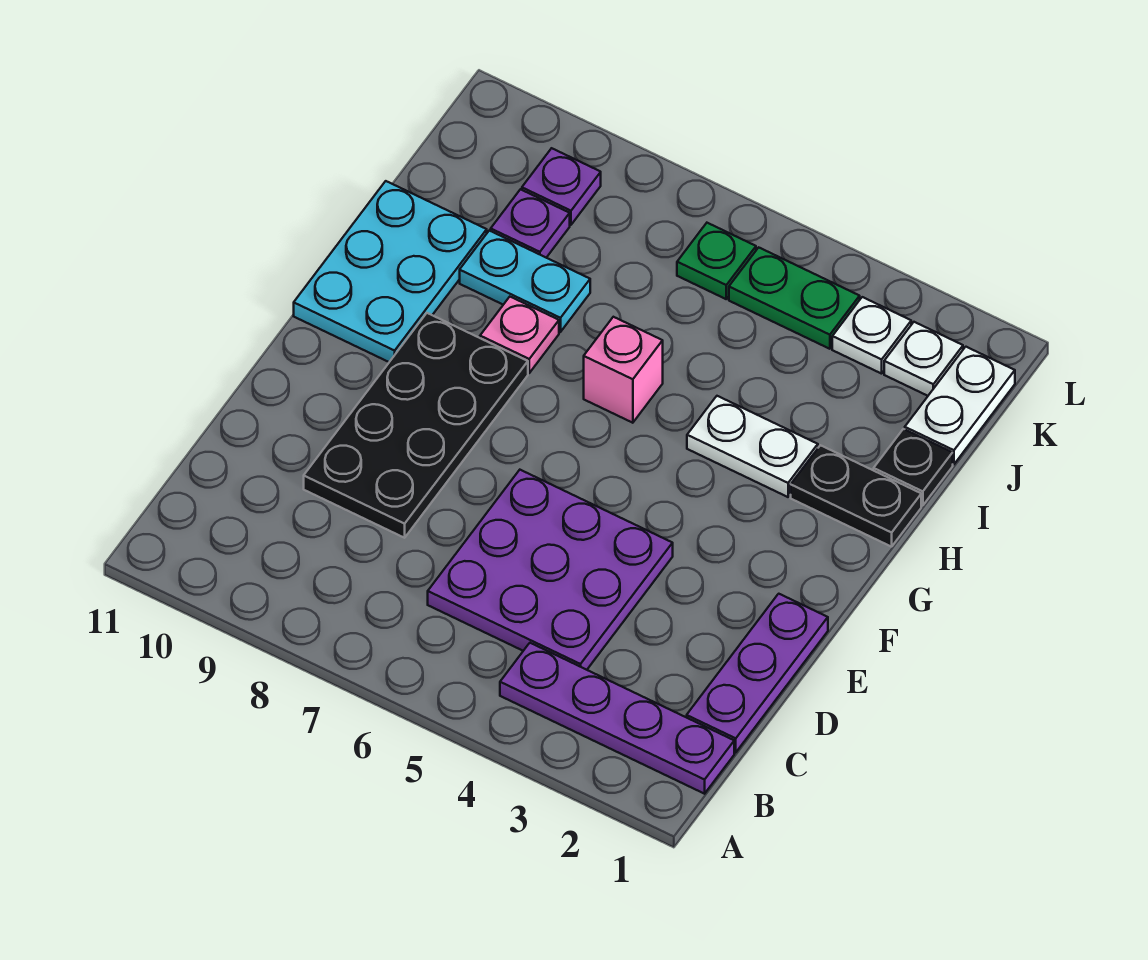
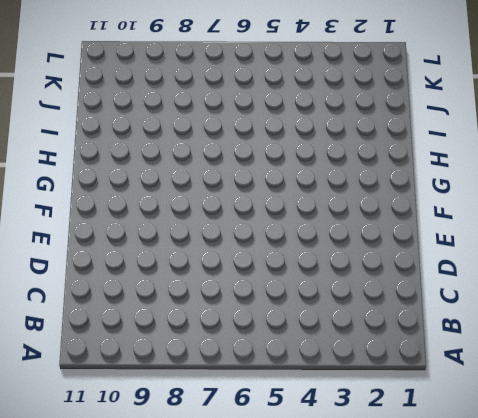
none -> purple 1x4 plate [500,643,734,794]
none -> purple 1x3 plate [687,594,828,752]
none -> purple 3x3 plate [428,470,673,670]

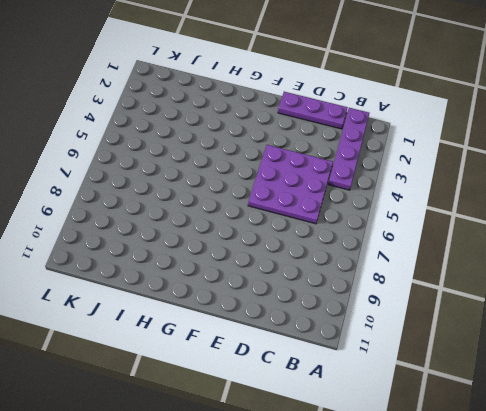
none -> black 2x4 plate [304,313,528,538]
none -> cyan 2x3 plate [294,181,487,362]
none -> black 1x2 plate [791,445,921,547]

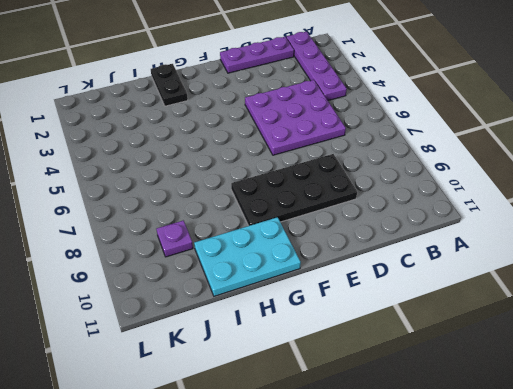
none -> white 1x2 plate [687,396,818,497]
none -> pink 1x1 brick [584,317,663,423]
none -> pink 1x1 plate [480,297,559,373]

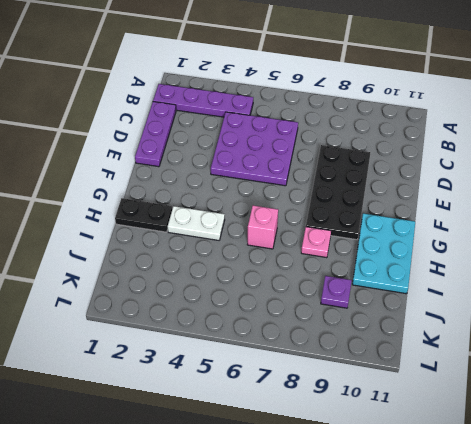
none -> black 1x1 plate [874,429,953,506]
none -> cyan 1x2 plate [460,231,590,332]
none -> white 1x2 plate [905,347,1015,464]

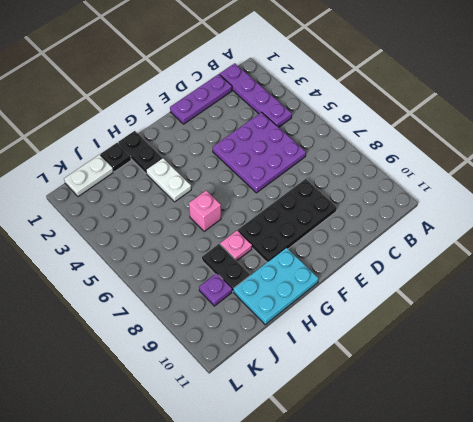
black 1x2 plate [202,244,250,292] -> cyan 1x2 plate [460,231,590,332]
none -> white 1x1 plate [884,322,963,396]
none -> white 1x1 plate [832,297,911,374]
none -> green 1x2 plate [729,247,860,349]

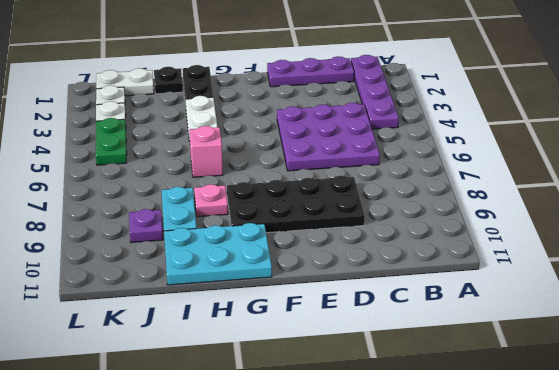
none -> green 1x1 plate [677,223,756,299]
none -> purple 1x1 plate [522,148,601,225]

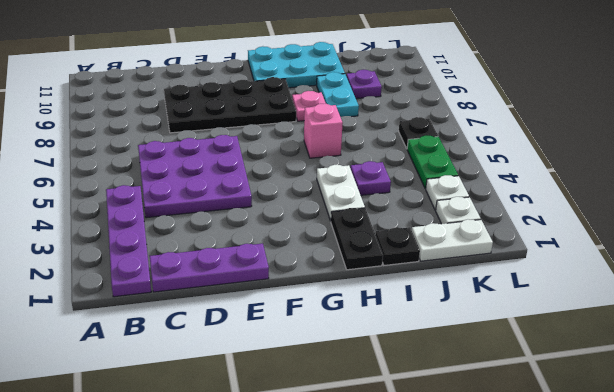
purple 1x1 plate [351,161,391,195] -> purple 1x1 plate moved to [522,148,601,225]
black 1x1 plate [399,117,438,148] -> green 1x1 plate [677,223,756,299]

